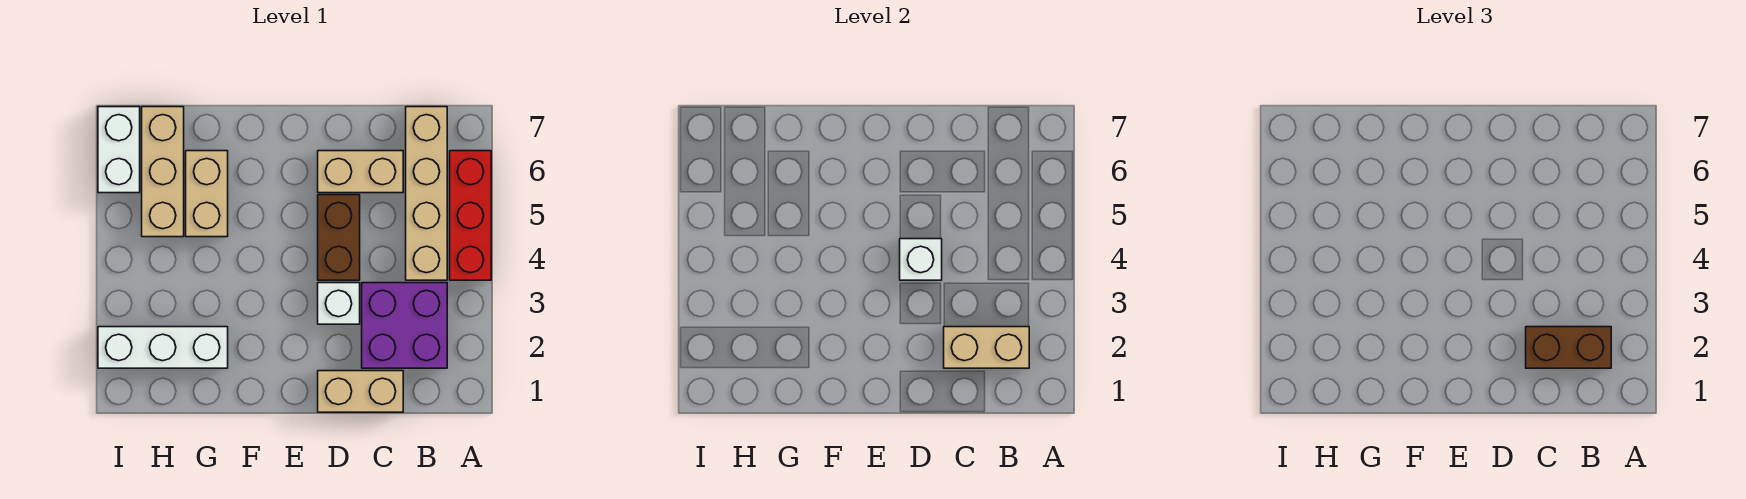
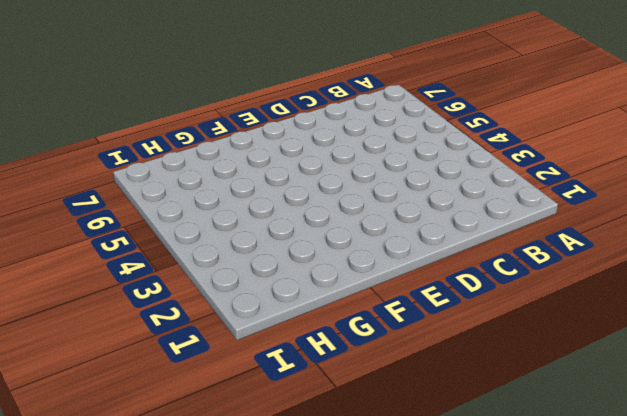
none -> red 1x3 brick [450,151,491,280]
none -> purple 2x2 brick [362,283,447,368]
none -> tan 1x4 brick [406,107,447,280]

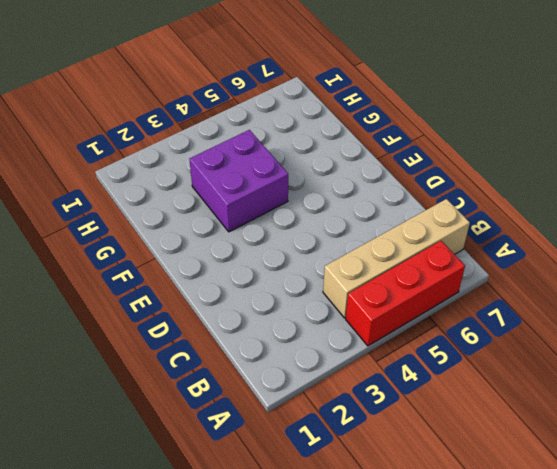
purple 2x2 brick [189,130,288,232] -> purple 2x2 brick moved to [362,283,447,368]
none -> tan 1x2 brick [318,371,403,412]
none -> tan 1x2 brick [318,151,403,193]
none -> white 1x1 brick [318,283,360,324]

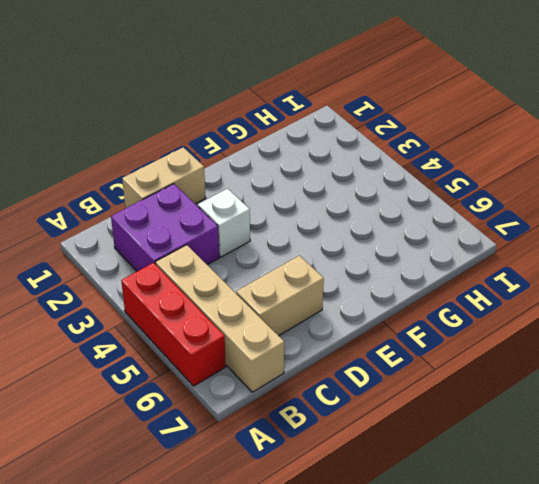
none -> brown 1x2 brick [318,195,360,280]
none -> white 1x3 brick [98,327,228,368]
none -> tan 1x2 brick [186,151,228,237]

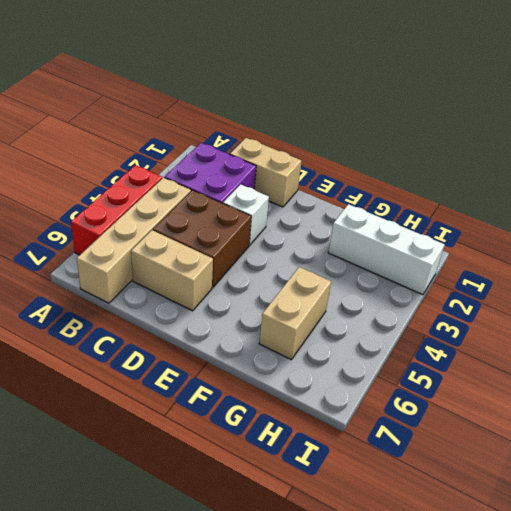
brown 2x2 brick [153,190,251,288] -> brown 1x2 brick [318,195,360,280]
none -> tan 1x3 brick [142,107,184,237]
none -> white 1x2 brick [98,107,140,193]
none -> tan 1x2 brick [944,327,1029,368]

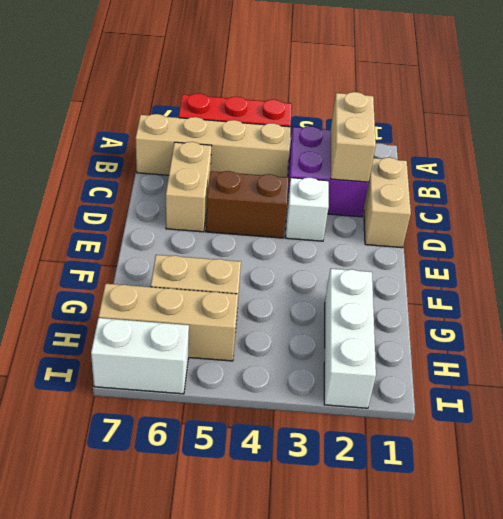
none -> white 1x1 brick [900,239,942,280]
none -> brown 1x2 brick [1526,327,1611,368]

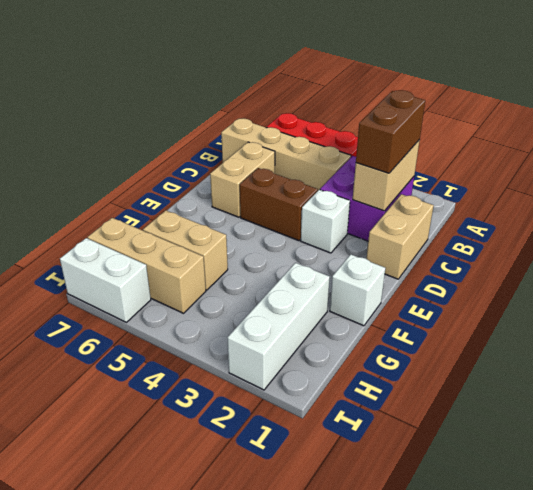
white 1x1 brick [330,254,385,326] -> white 1x1 brick moved to [900,239,942,280]

